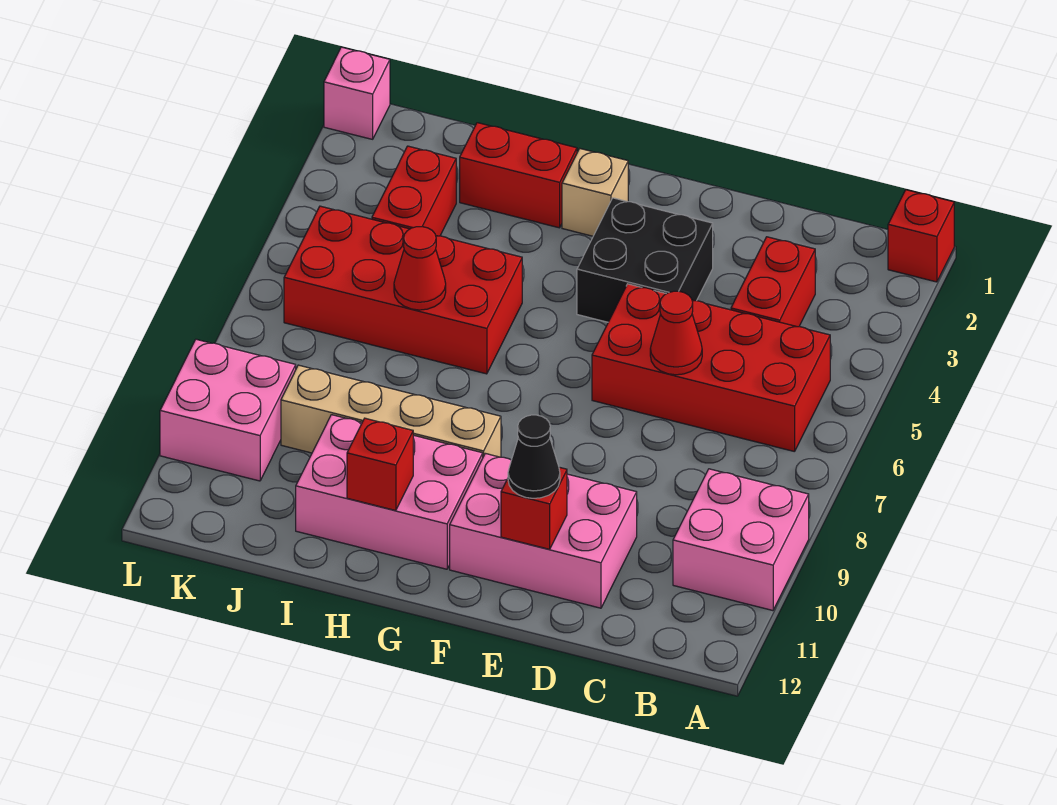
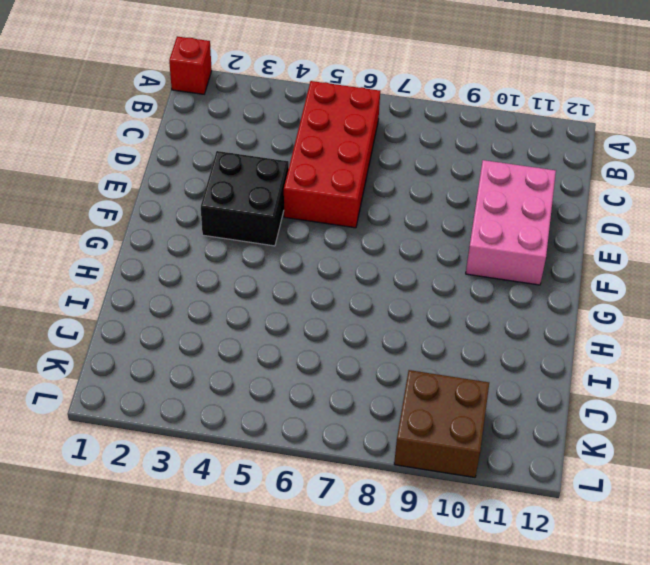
brown 2x2 brick [394,370,489,477] -> pink 2x2 brick [160,339,296,481]
none -> pink 2x2 brick [673,469,809,611]
none -> red 1x2 brick [731,237,815,327]
none -> tan 1x1 brick [562,149,628,236]

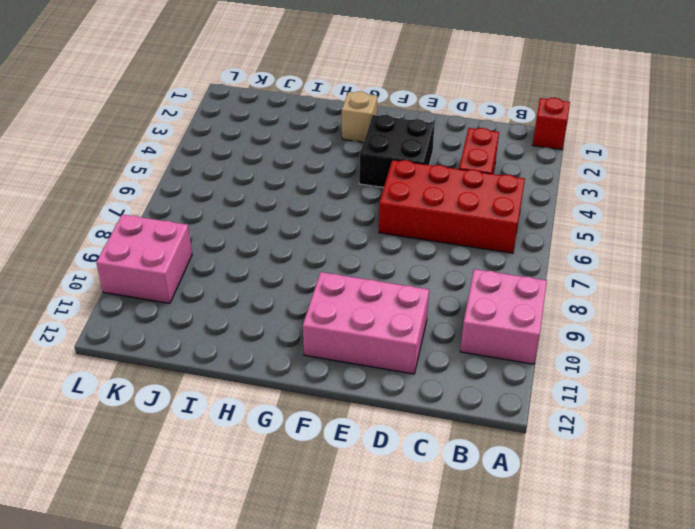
none -> tan 1x4 brick [281,365,501,457]
none -> pink 2x3 brick [296,415,483,569]
none -> red 1x2 brick [460,123,577,228]

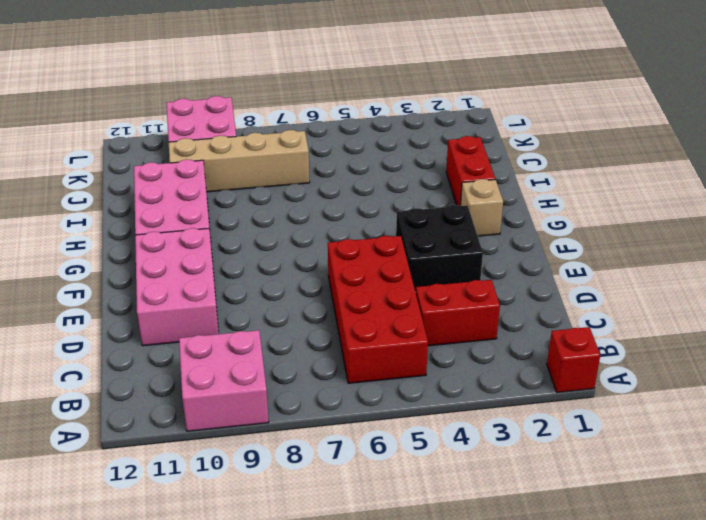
tan 1x4 brick [169,130,310,192] -> tan 1x4 brick turned to [281,365,501,457]
none -> red 2x4 brick [284,206,522,374]
none -> red 1x2 brick [372,146,456,236]
none -> pink 1x1 brick [324,47,390,139]

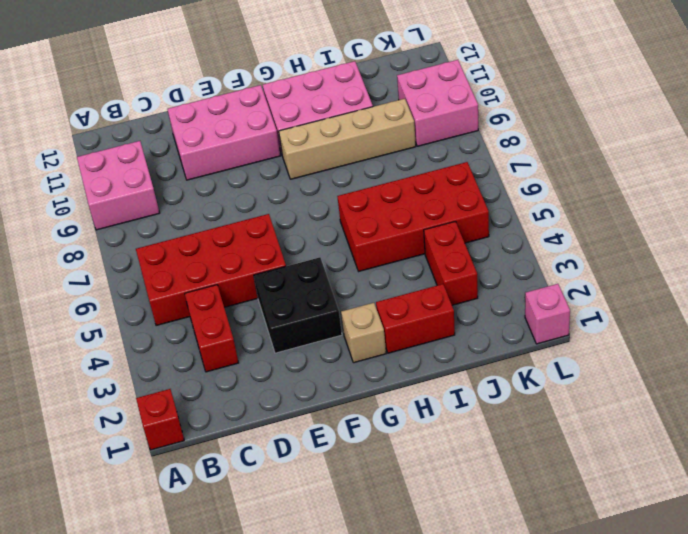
none -> red 1x1 cone [650,291,702,375]
none -> red 1x1 brick [501,467,567,549]
none -> red 1x1 brick [347,418,413,511]

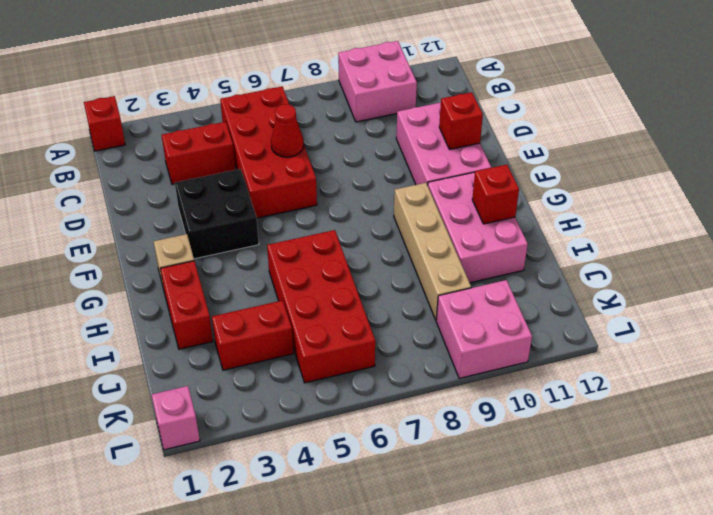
none -> red 1x1 cone [394,227,446,310]
none -> black 1x1 cone [508,415,560,498]

